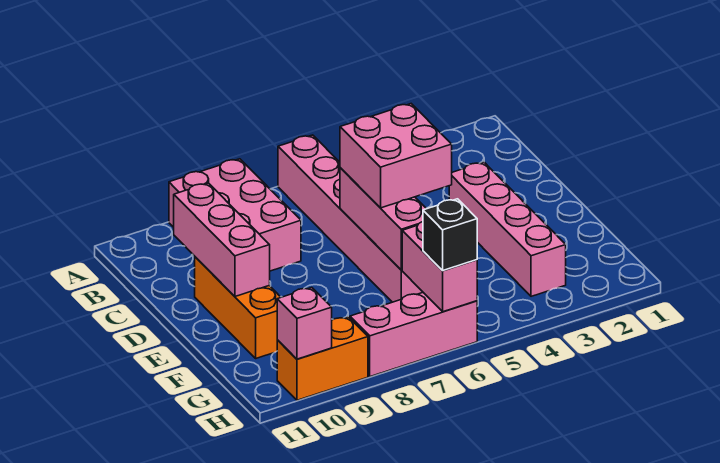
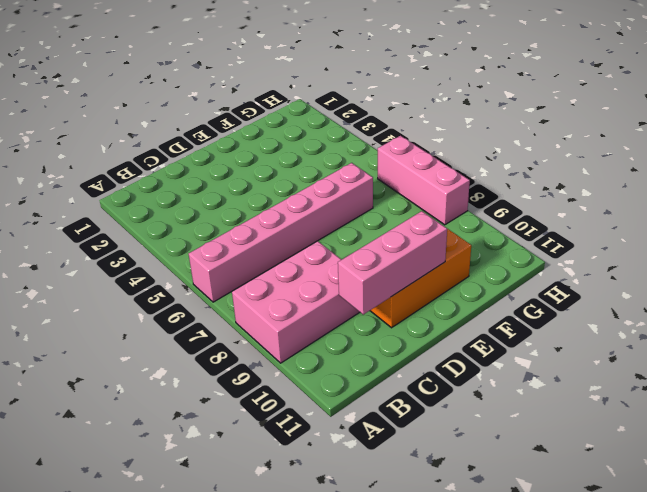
none -> pink 1x4 brick [449,162,566,296]
none -> orange 1x2 brick [277,317,368,400]
none -> pink 1x3 brick [340,168,426,270]

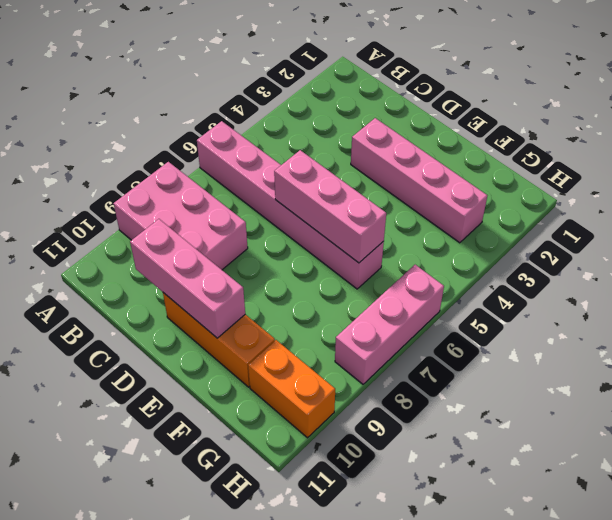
orange 1x2 brick [248,340,335,438] -> orange 1x2 brick turned to [277,317,368,400]
none -> pink 1x2 brick [402,222,477,312]
none -> pink 1x1 brick [277,288,332,359]
none -> pink 2x2 brick [340,104,452,208]

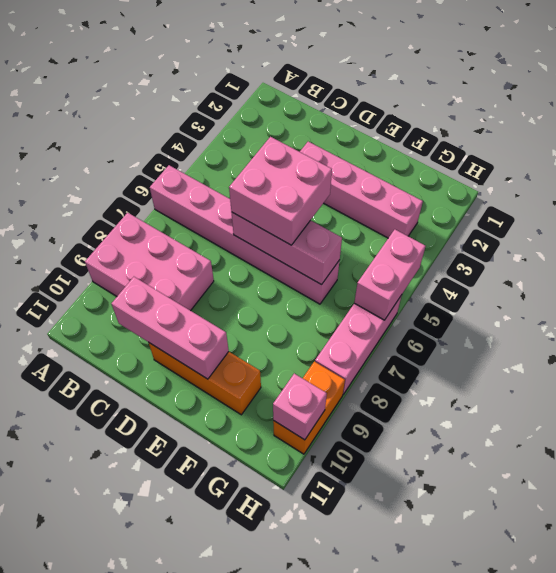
pink 1x2 brick [354,230,425,320] -> pink 1x2 brick turned to [402,222,477,312]
none -> black 1x1 brick [423,199,477,271]

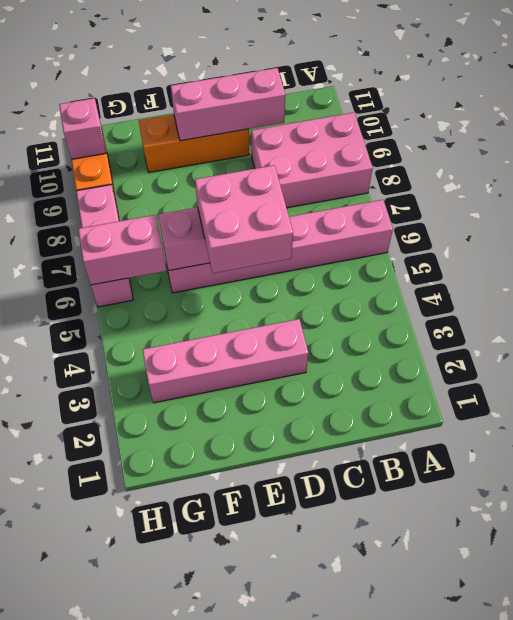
none -> black 1x1 brick [423,199,477,271]

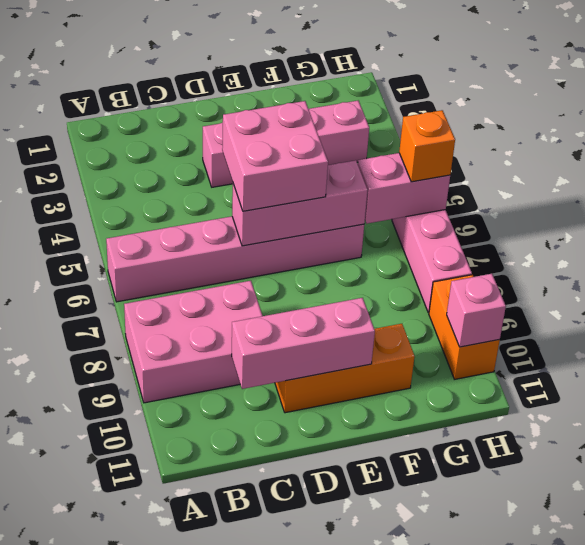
orange 1x1 brick [399,110,455,182] -> black 1x1 brick [423,199,477,271]

